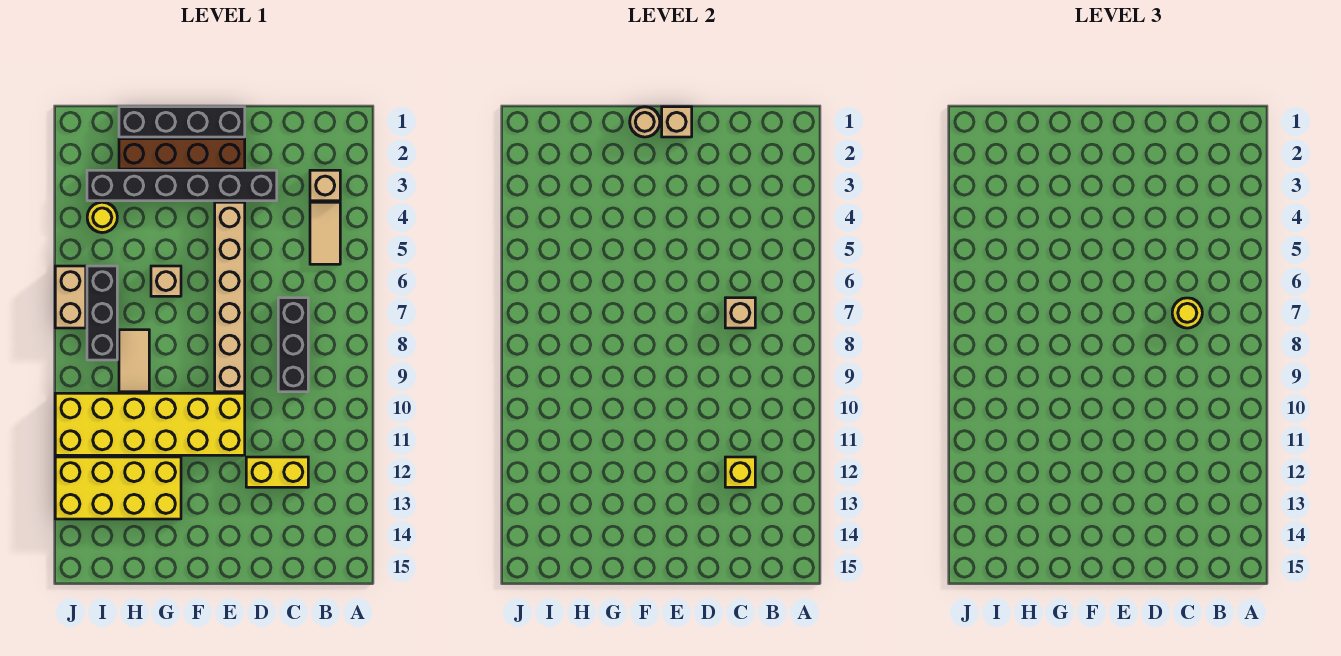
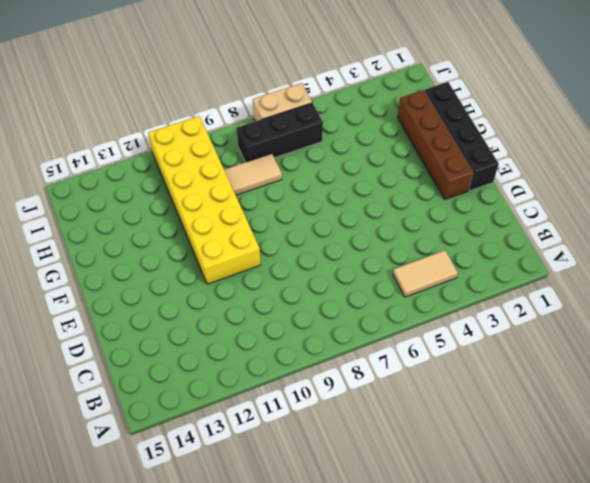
none -> tan 1x1 brick [310,170,340,201]
none -> black 1x3 brick [278,298,308,392]
none -> yellow 1x2 brick [246,457,308,487]

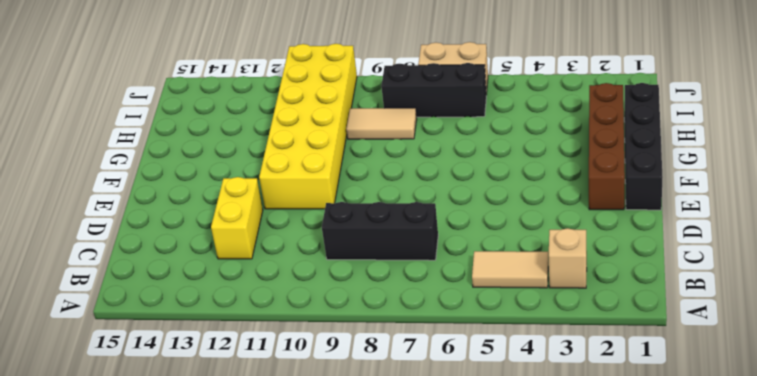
none -> black 1x6 brick [87,170,277,201]
none -> tan 1x6 brick [215,202,245,392]
none -> tan 1x1 brick [151,266,181,296]

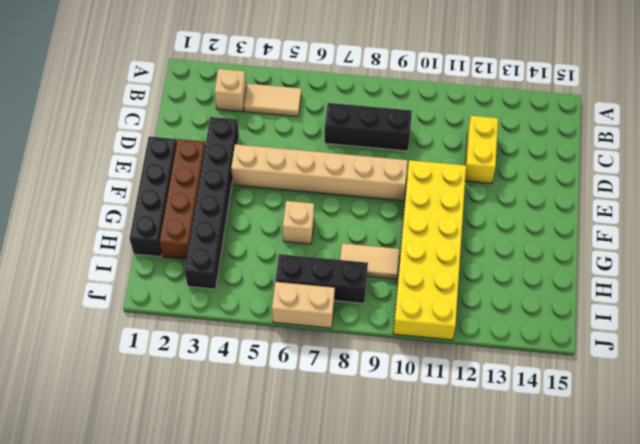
none -> yellow 2x4 brick [55,457,181,519]
none -> yellow 1x1 round brick [87,202,117,233]
none -> tan 1x1 brick [725,298,755,328]

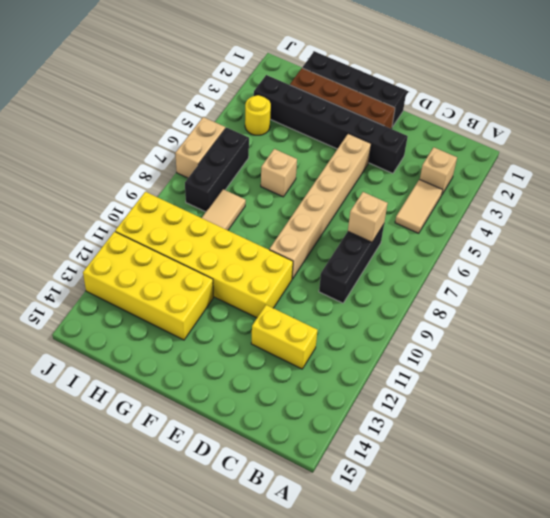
none -> yellow 1x1 brick [725,457,755,487]
none -> tan 1x1 brick [662,107,692,137]
none -> tan 1x1 round brick [630,107,660,137]

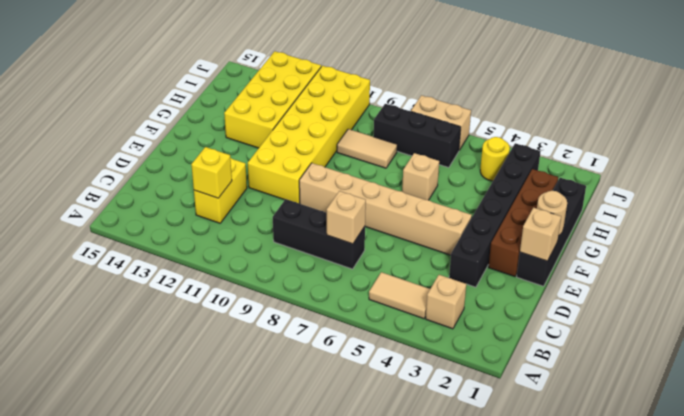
none -> yellow 1x1 round brick [1172,298,1202,328]

